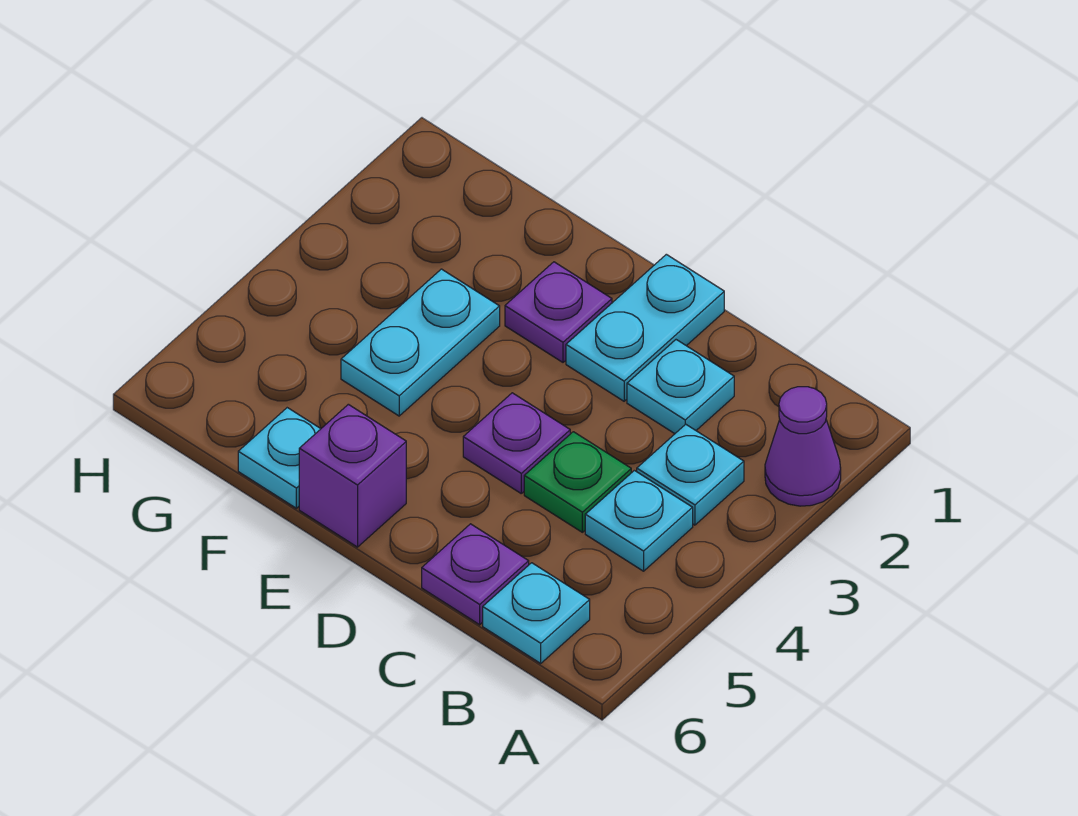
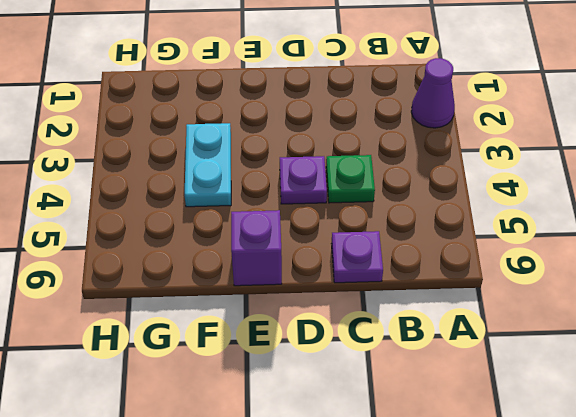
none -> cyan 1x1 plate [637,424,744,525]
none -> cyan 1x1 plate [585,470,693,571]
none -> cyan 1x1 plate [483,563,590,663]

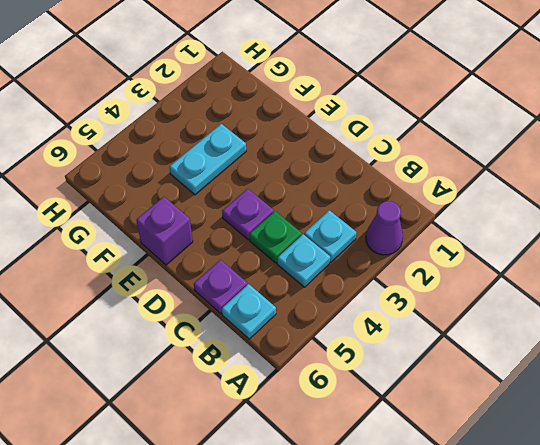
none -> cyan 1x1 plate [627,340,734,434]
none -> cyan 1x2 plate [566,254,724,401]
none -> purple 1x1 plate [505,262,612,362]

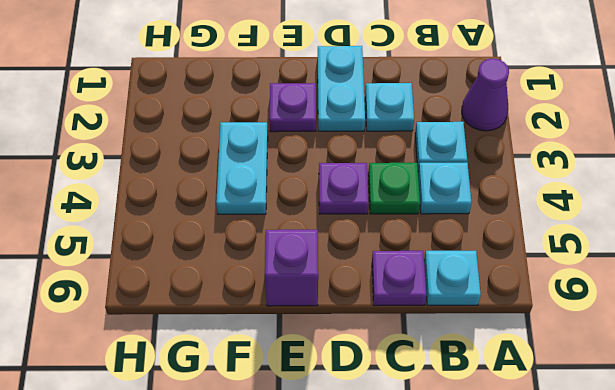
none -> cyan 1x1 plate [238,408,320,508]

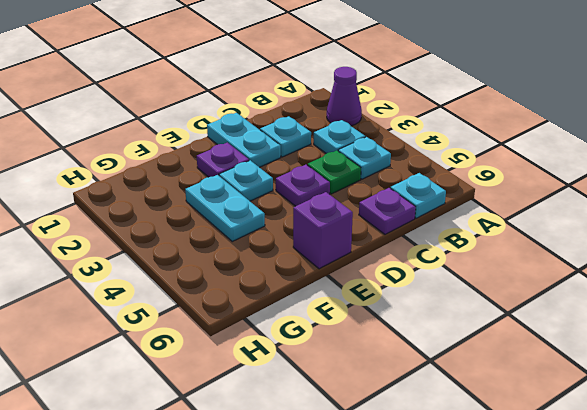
cyan 1x1 plate [219,160,273,201] -> cyan 1x1 plate moved to [238,408,320,508]

